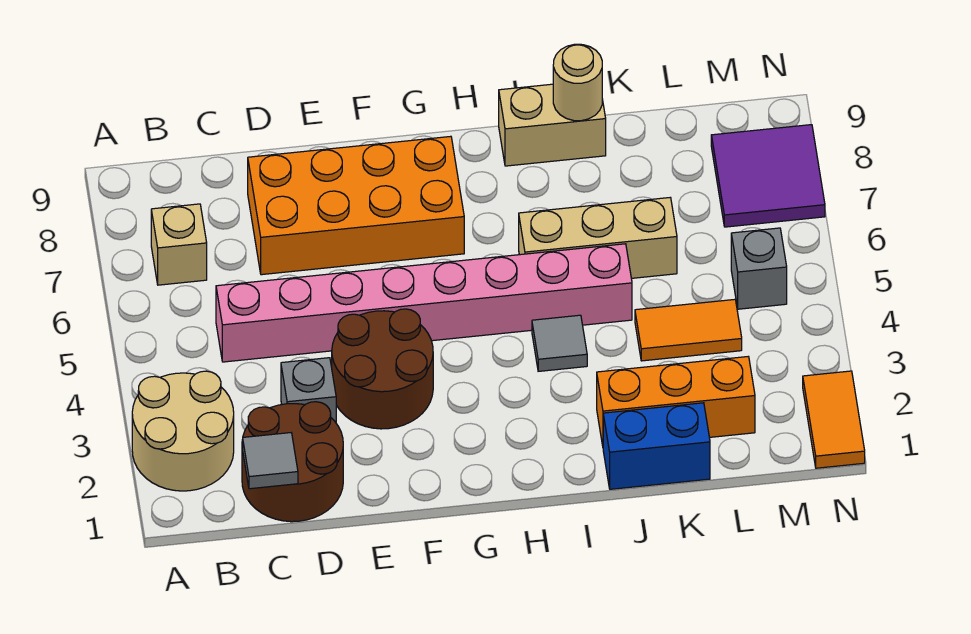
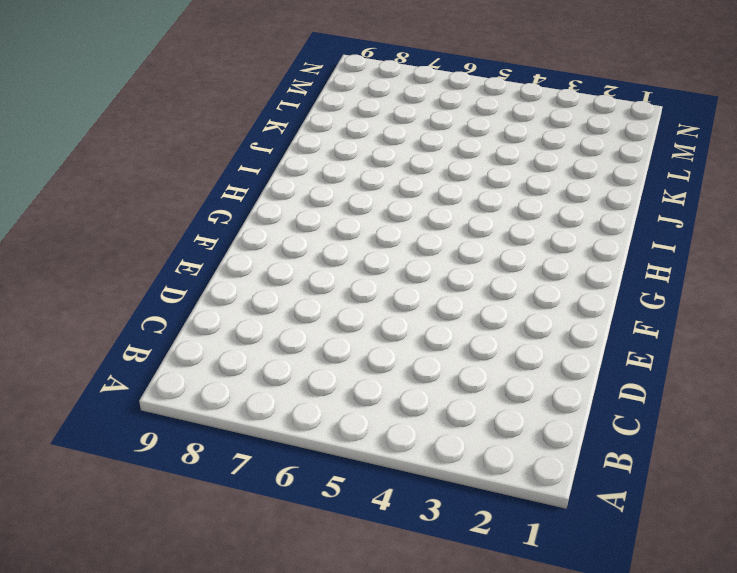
none -> tan 2x2 round brick [132,371,234,491]
none -> tan 1x1 brick [151,204,207,285]
none -> brown 2x2 round brick [242,402,343,522]

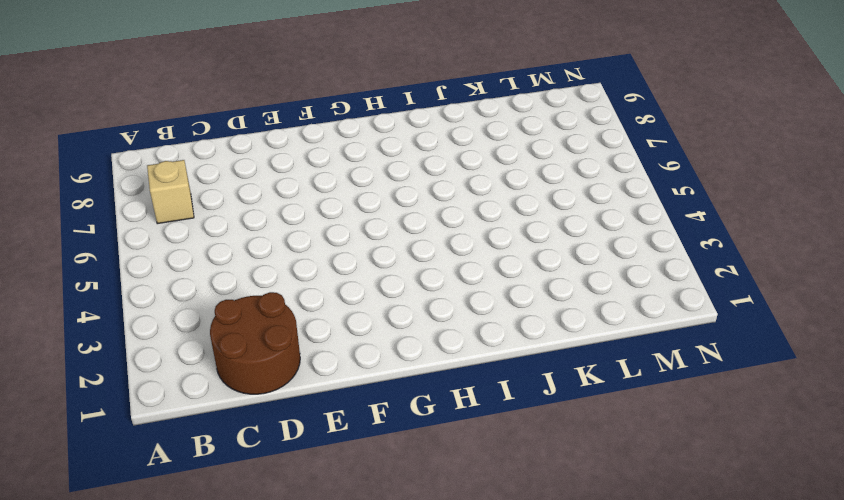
none -> tan 2x2 round brick [132,371,234,491]
none -> pink 1x8 brick [216,244,632,362]
none -> grey 1x1 brick [281,358,336,422]

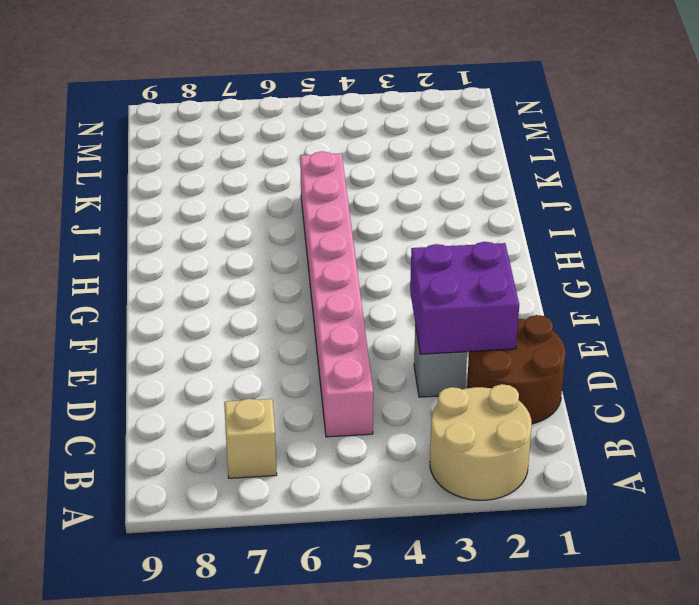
purple 2x2 brick [410,242,519,354] -> none
none -> orange 2x4 brick [248,136,464,275]
none -> brown 2x2 round brick [332,309,433,429]
none -> grey 1x1 tile [532,315,587,371]

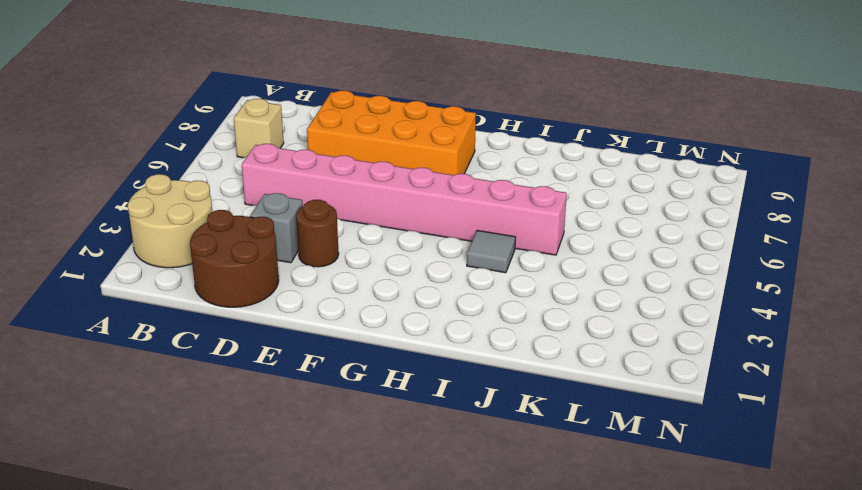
brown 1x1 round brick [296,200,339,267] -> brown 2x2 round brick [332,309,433,429]
none -> tan 1x3 brick [519,198,677,278]
none -> tan 1x2 brick [499,84,606,166]
none -> blue 1x2 brick [603,403,710,489]

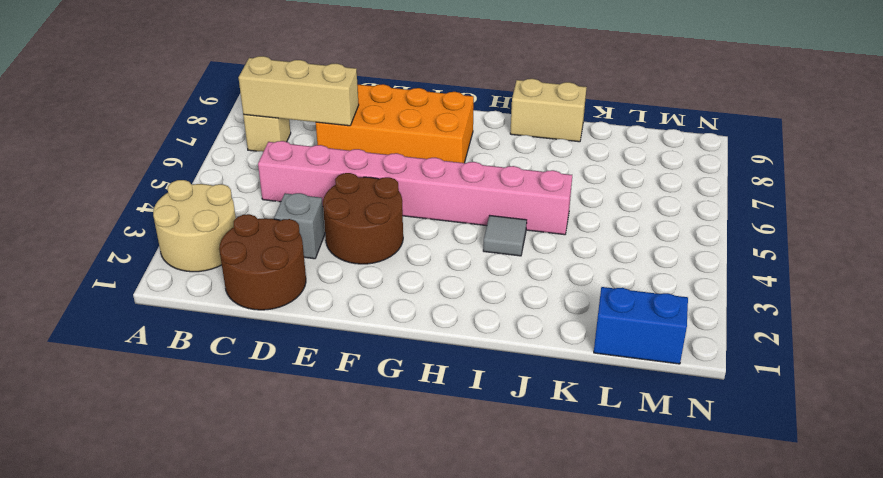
tan 1x3 brick [239,56,359,126] -> tan 1x3 brick moved to [519,198,677,278]
blue 1x2 brick [594,287,688,364] -> blue 1x2 brick moved to [603,403,710,489]
none -> orange 1x3 brick [597,357,755,446]
none -> orange 1x2 tile [635,299,742,361]
none -> grey 1x1 brick [731,228,787,309]

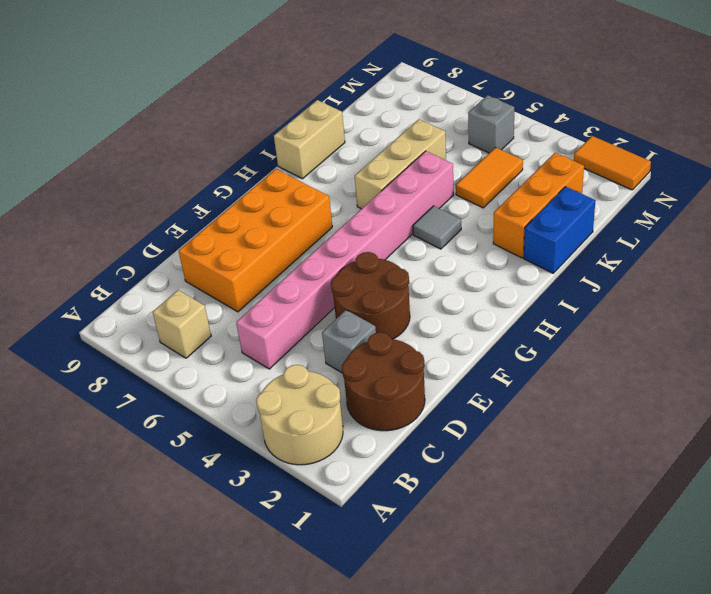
none -> purple 2x2 tile [711,125,825,227]
none -> grey 1x1 tile [243,433,298,489]
none -> tan 1x1 round brick [553,44,602,121]

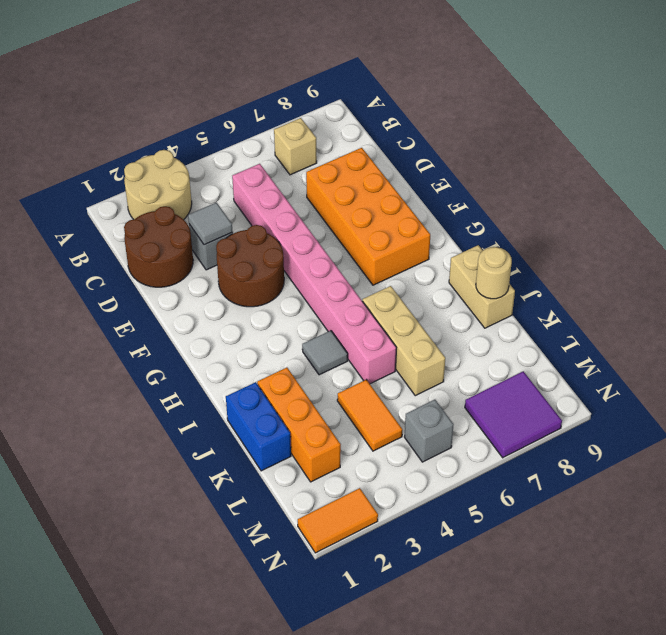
grey 1x1 tile [188,203,232,245] -> grey 1x1 tile moved to [243,433,298,489]

